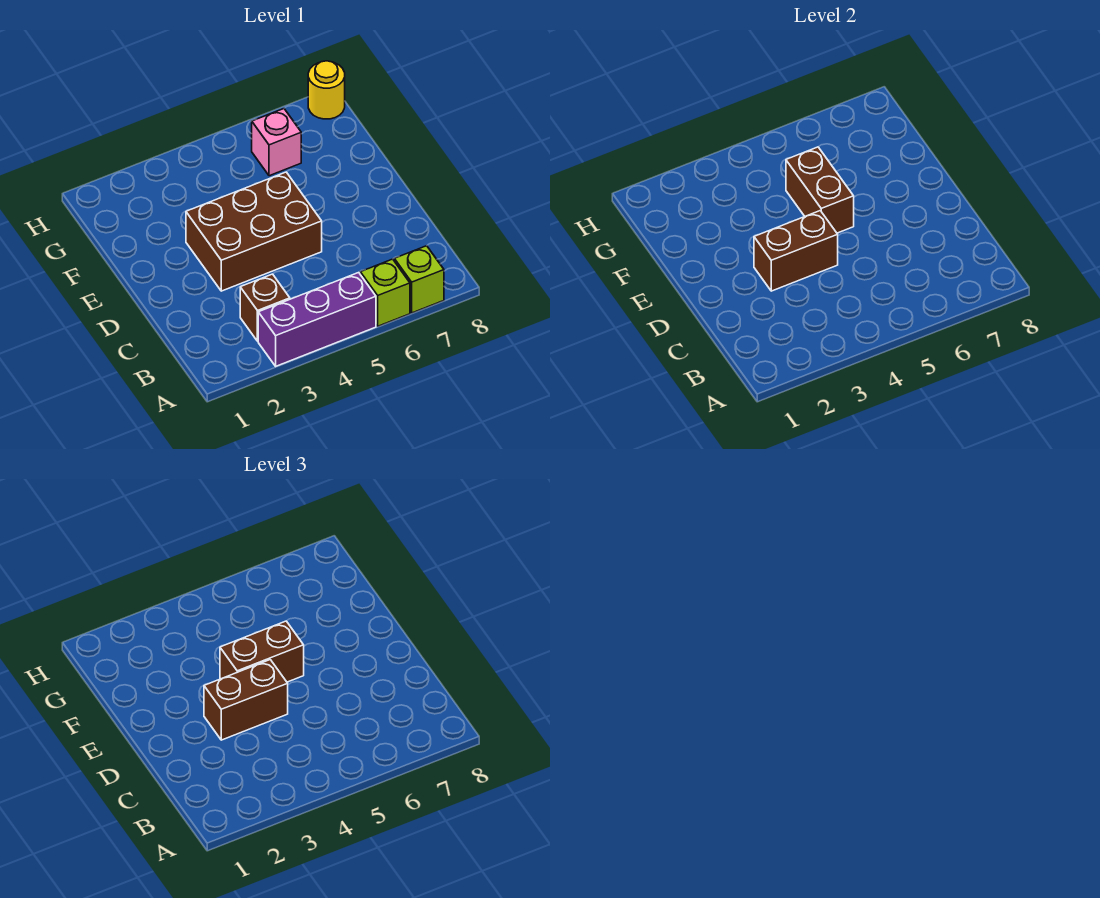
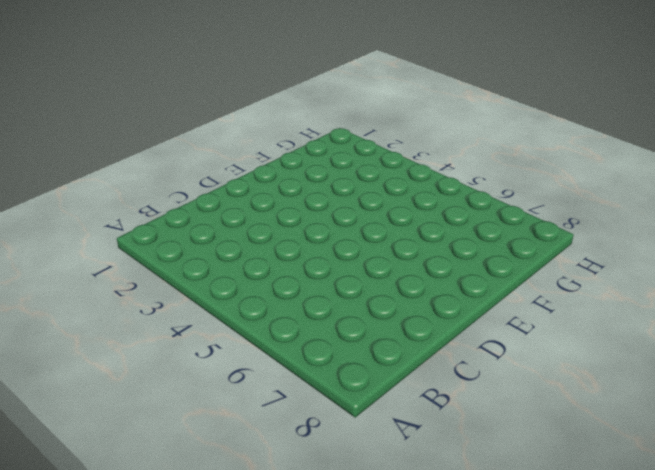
none -> purple 1x3 brick [258,272,376,366]
none -> lime 1x1 brick [360,259,410,326]

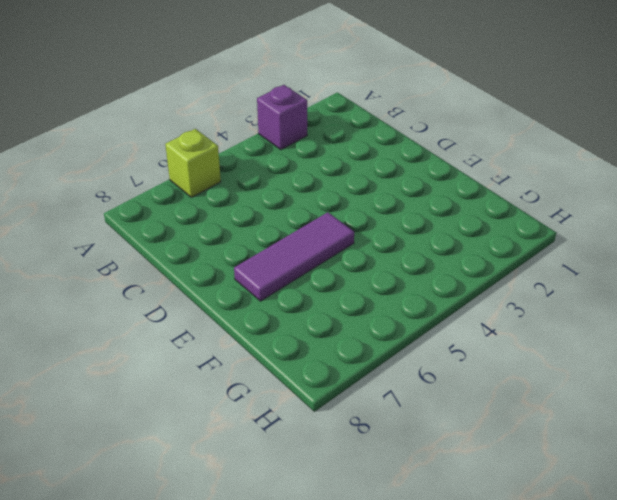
purple 1x1 brick [257,85,307,150] -> purple 1x3 brick [258,272,376,366]
purple 1x3 tile [234,212,354,301] -> brown 2x3 brick [186,172,322,291]
none -> lime 1x1 brick [394,246,444,313]
none -> brown 1x1 brick [240,274,290,341]

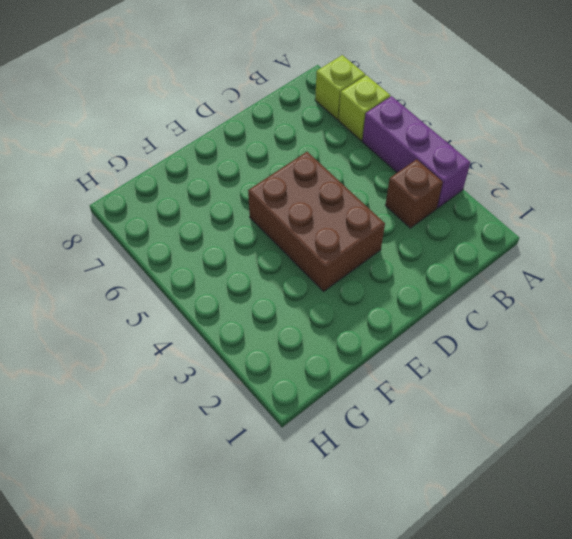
none -> pink 1x1 brick [252,109,301,176]
none -> yellow 1x1 round brick [308,61,345,119]

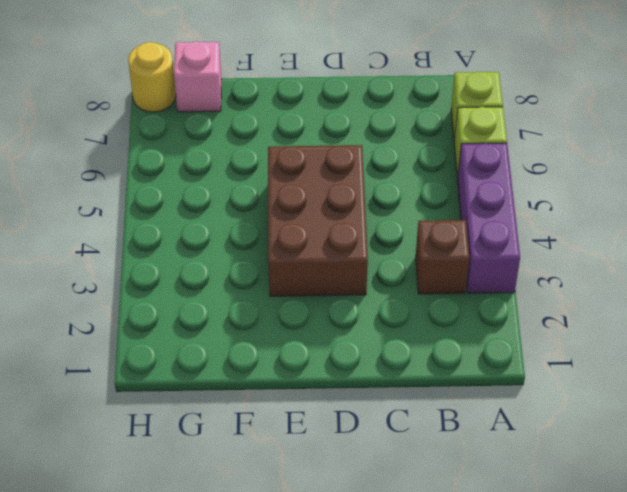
pink 1x1 brick [174,41,222,112] -> pink 1x1 brick moved to [252,109,301,176]
none -> brown 1x2 brick [754,211,838,291]
none -> brown 1x2 brick [786,147,854,233]

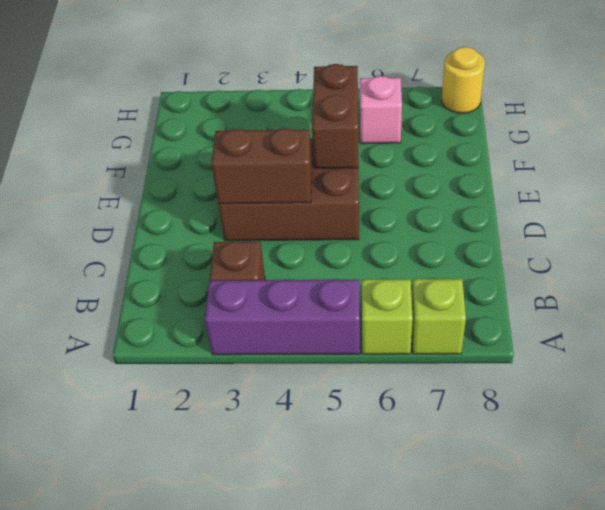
none -> brown 1x2 brick [204,660,288,740]
none -> brown 1x2 brick [220,621,304,682]

